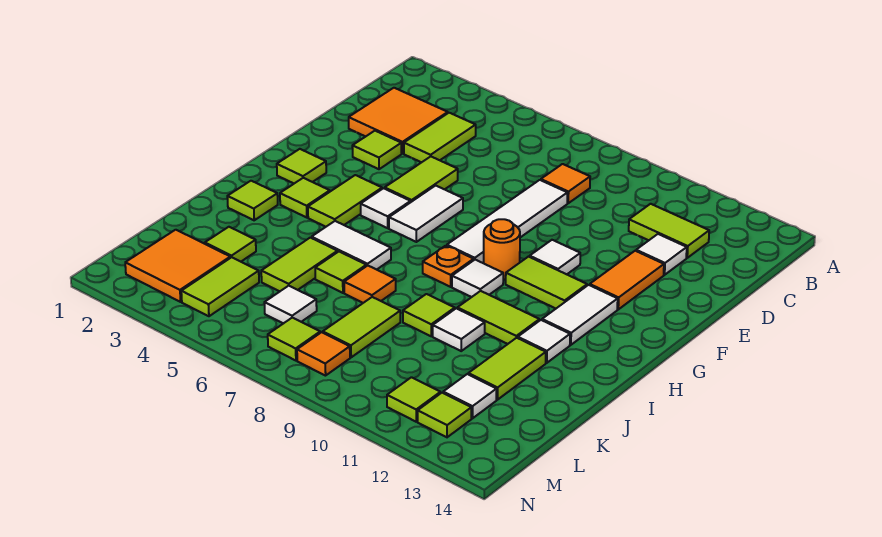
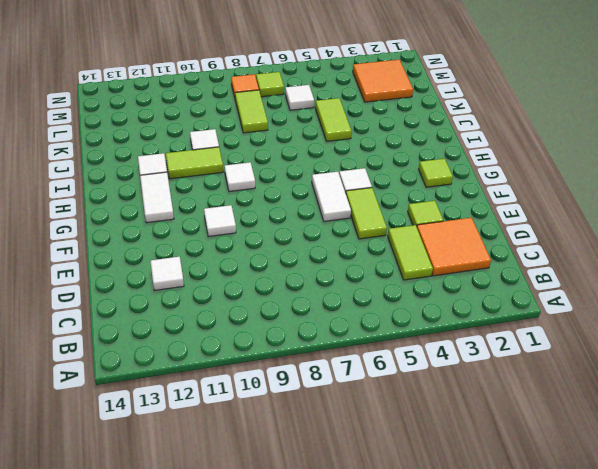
none -> orange 1x1 tile [541,164,590,203]
none -> lime 1x2 tile [629,204,709,258]
none -> white 1x4 tile [447,180,567,263]
none -> orange 1x2 tile [590,251,664,309]

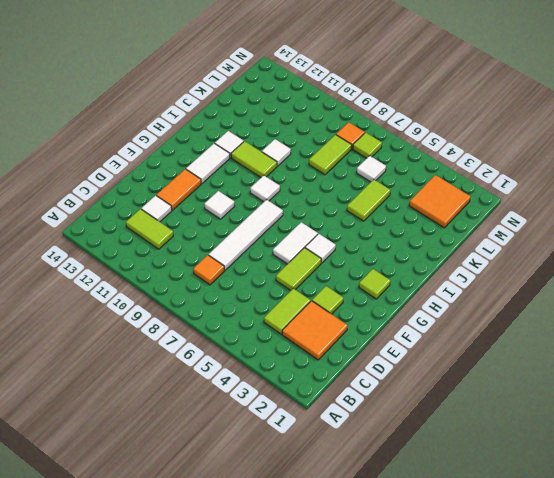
none -> lime 1x2 tile [308,175,382,227]
none -> orange 1x1 round brick [484,219,520,280]
none -> lime 1x2 tile [506,257,587,309]
none -> lime 1x1 tile [280,178,330,218]

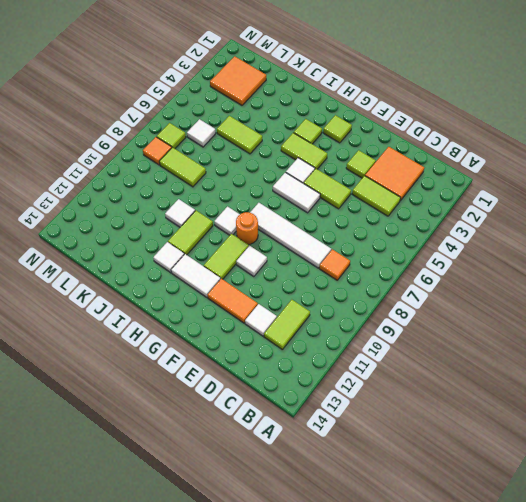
none -> orange 1x1 plate [423,246,474,287]
none -> lime 1x1 tile [227,181,278,220]
none -> white 1x2 tile [312,221,391,270]
none -> lime 1x1 tile [315,252,366,293]

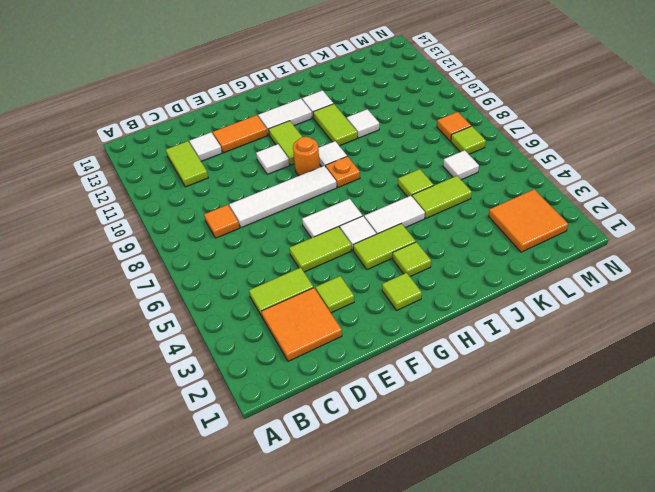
white 1x2 tile [364,196,425,234] -> white 1x2 tile turned to [312,221,391,270]
none -> lime 1x1 tile [227,181,278,220]
none -> orange 1x1 tile [344,266,396,303]
none -> lime 1x1 tile [403,294,455,336]
none -> lime 1x2 tile [468,338,546,400]

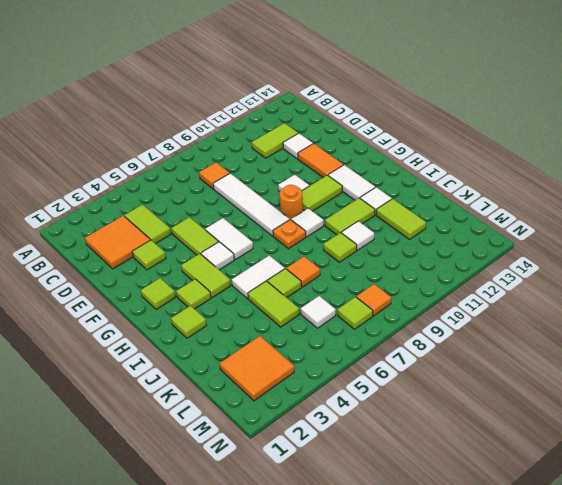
none -> lime 1x1 tile [205,227,256,262]
none -> lime 1x2 tile [323,297,400,357]
none -> lime 1x2 tile [181,257,259,316]
none -> white 1x1 tile [443,374,497,418]

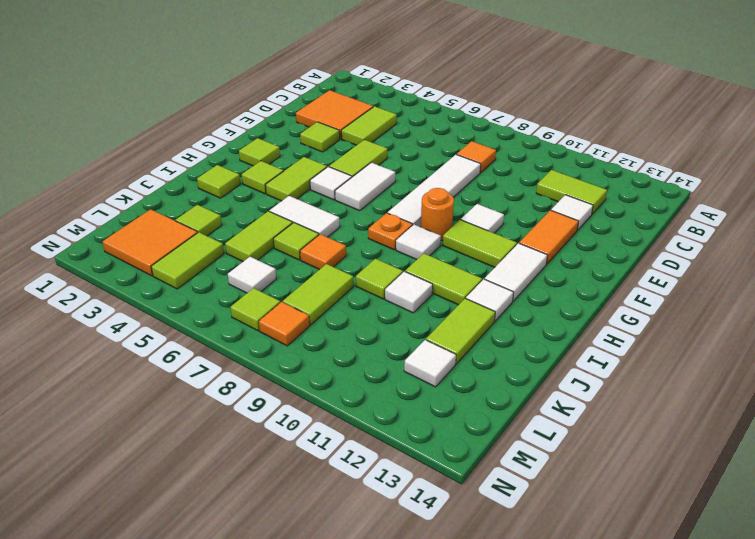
none -> lime 1x1 tile [387,377,440,422]
none -> lime 1x1 tile [418,393,471,437]

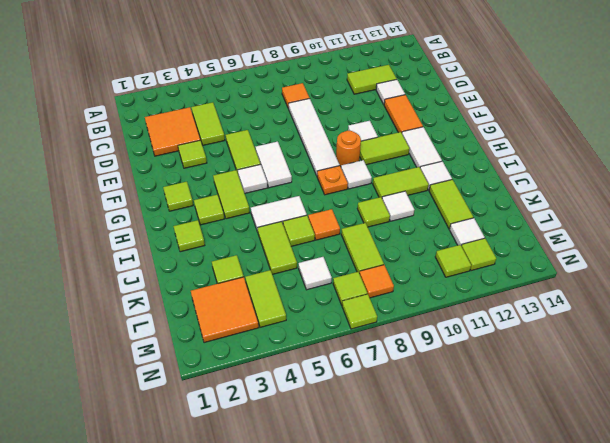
lime 1x1 tile [342,294,377,329] -> none

